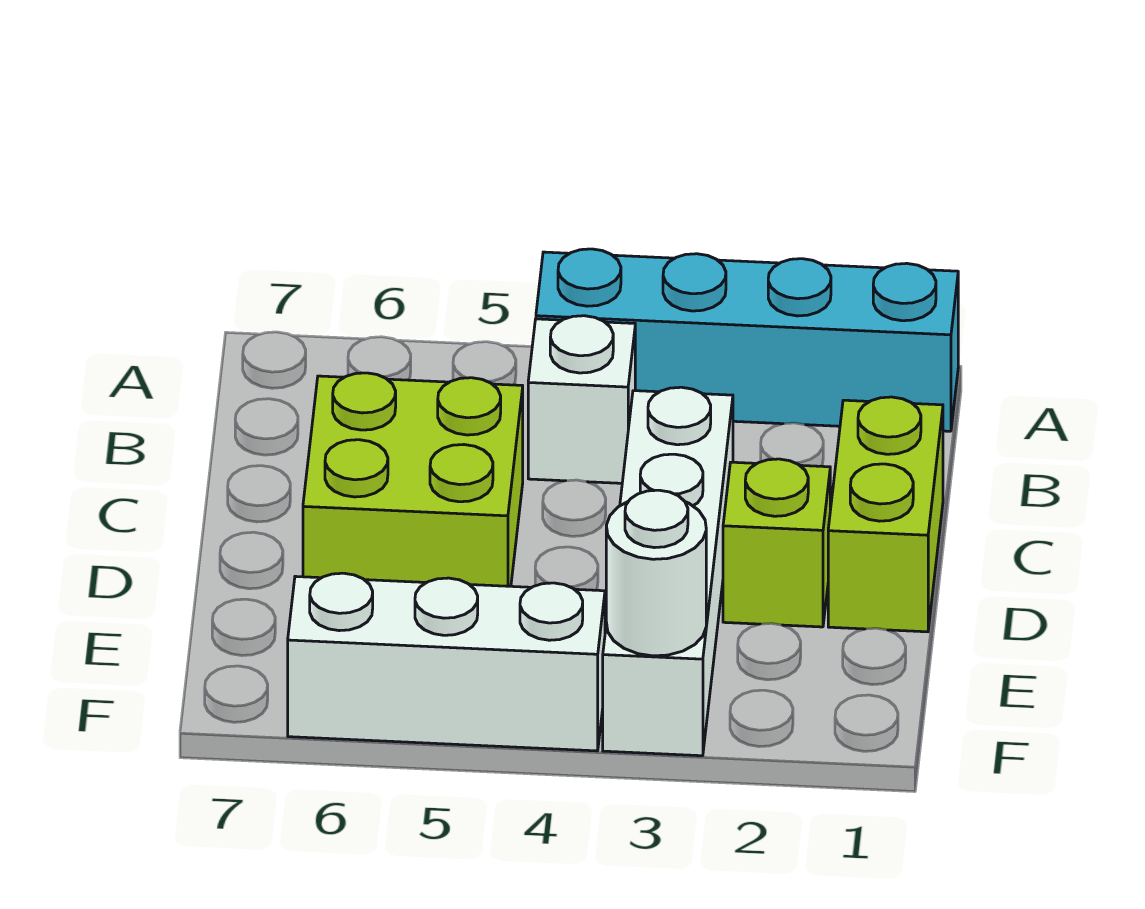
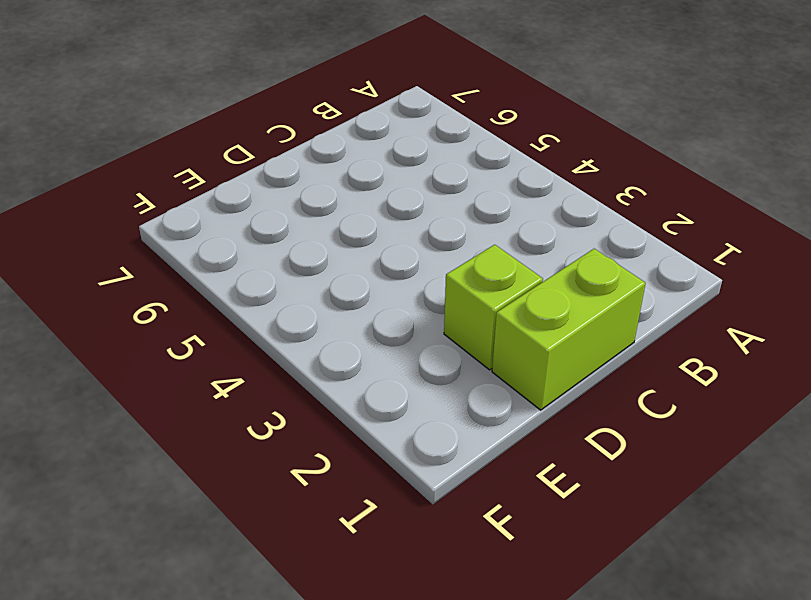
none -> cyan 1x4 brick [536,249,958,431]
none -> white 1x1 brick [528,316,635,483]

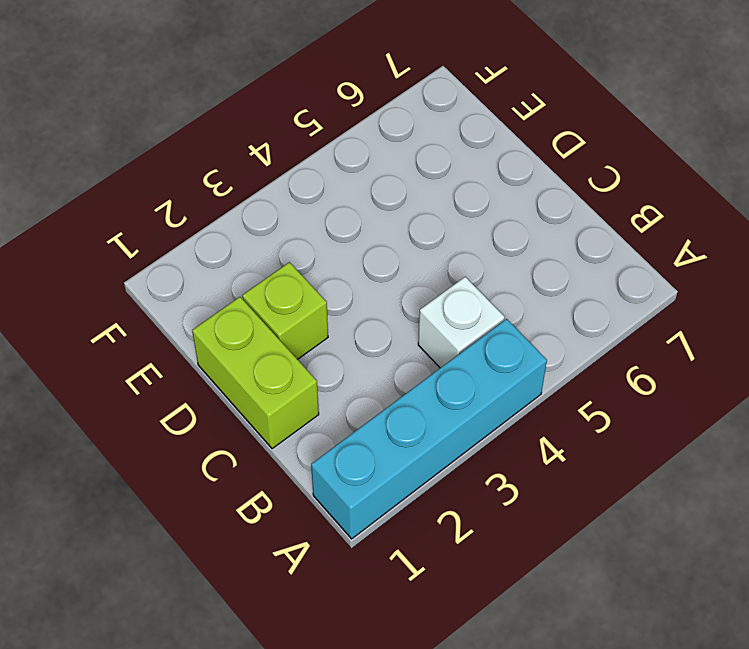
none -> white 1x4 brick [603,387,733,756]
none -> lime 2x2 brick [303,373,523,586]

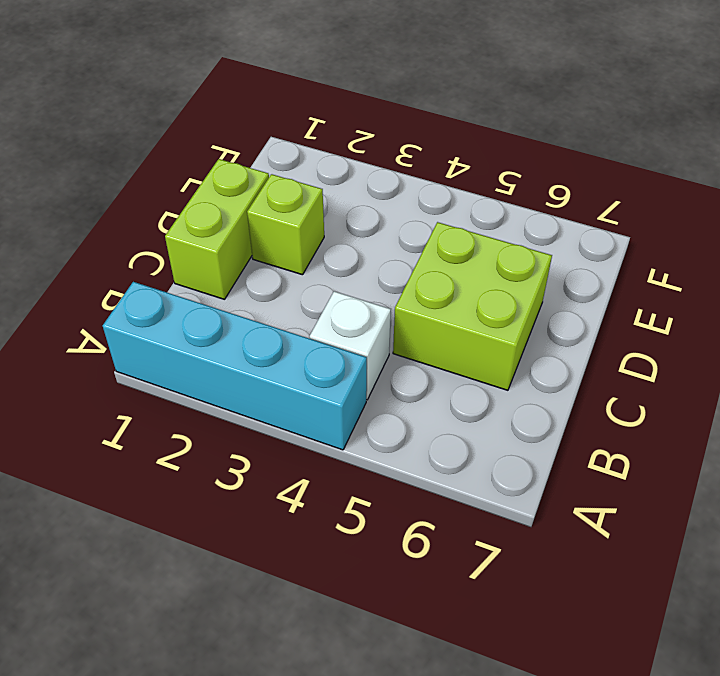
none -> white 1x4 brick [603,387,733,756]
none -> white 1x3 brick [288,573,605,751]

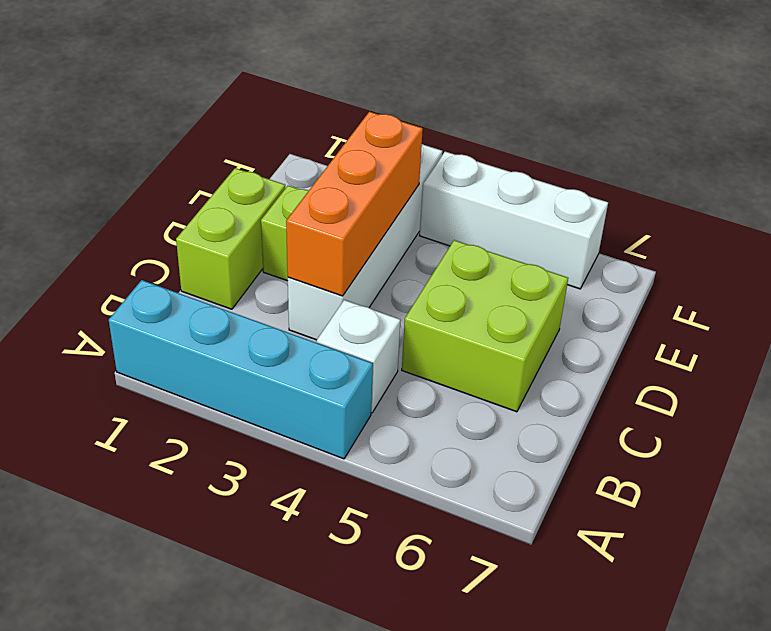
orange 1x3 brick [286,112,423,296] -> none
none -> white 1x1 round brick [606,490,706,656]

